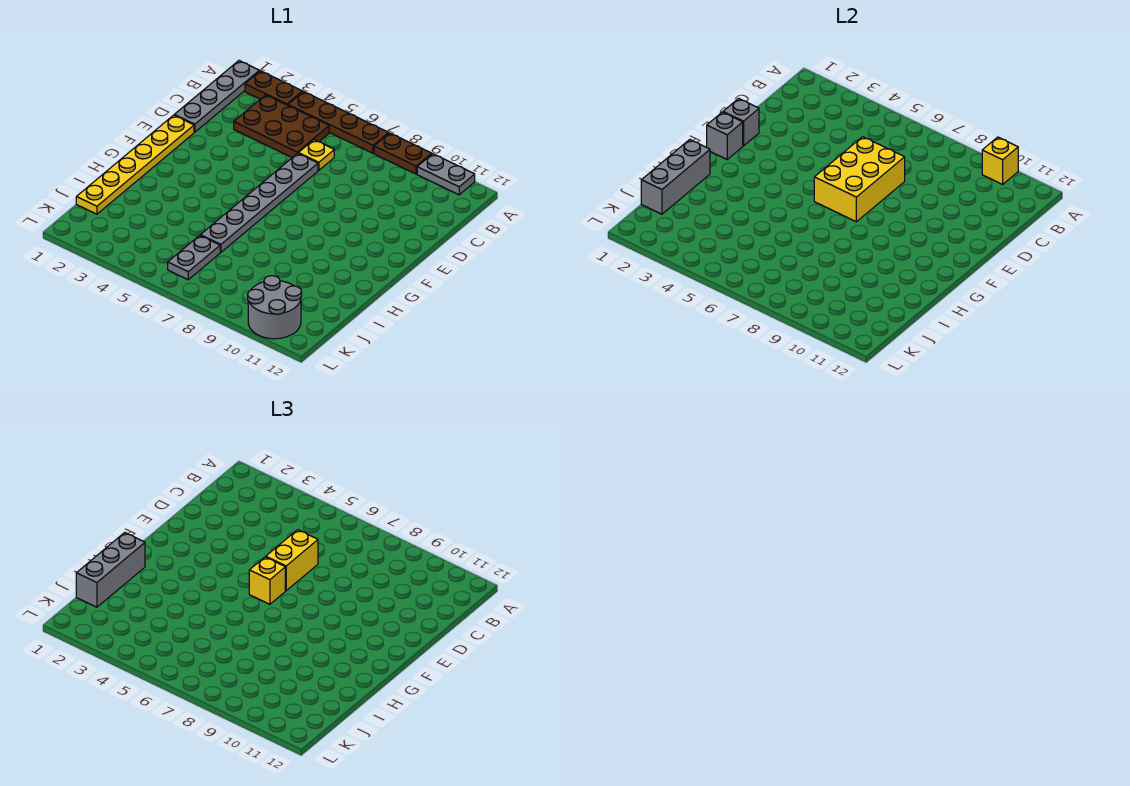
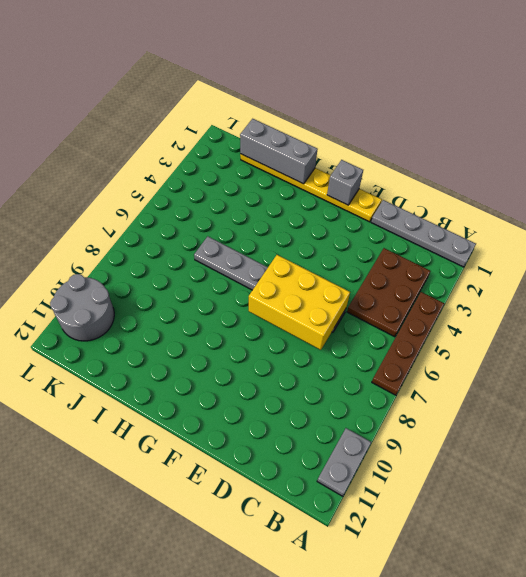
none -> brown 1x2 plate [245,71,302,105]
none -> brown 1x2 plate [374,133,432,174]
none -> yellow 1x1 plate [298,140,334,170]

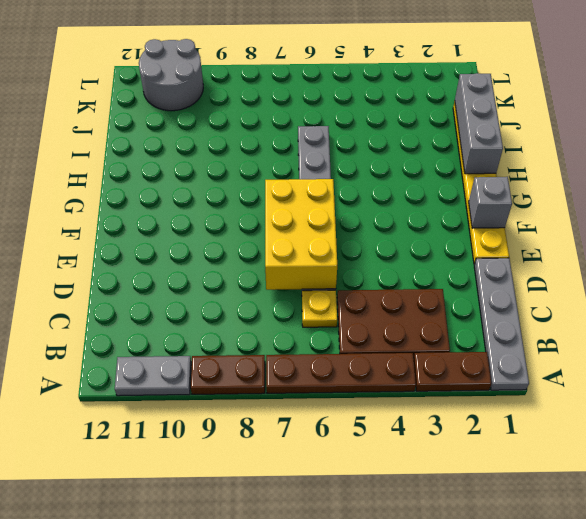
none -> grey 1x2 plate [168,235,220,280]
none -> yellow 1x1 brick [982,137,1018,184]
none -> grey 1x1 brick [723,98,759,146]

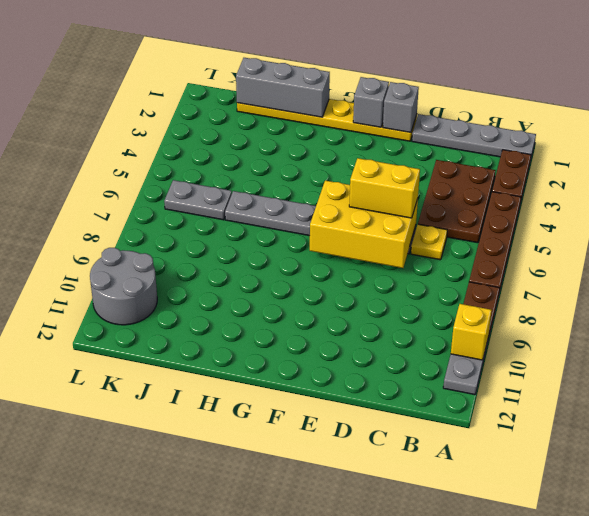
none -> yellow 1x1 brick [249,557,285,604]
none -> grey 1x3 brick [76,533,145,607]

